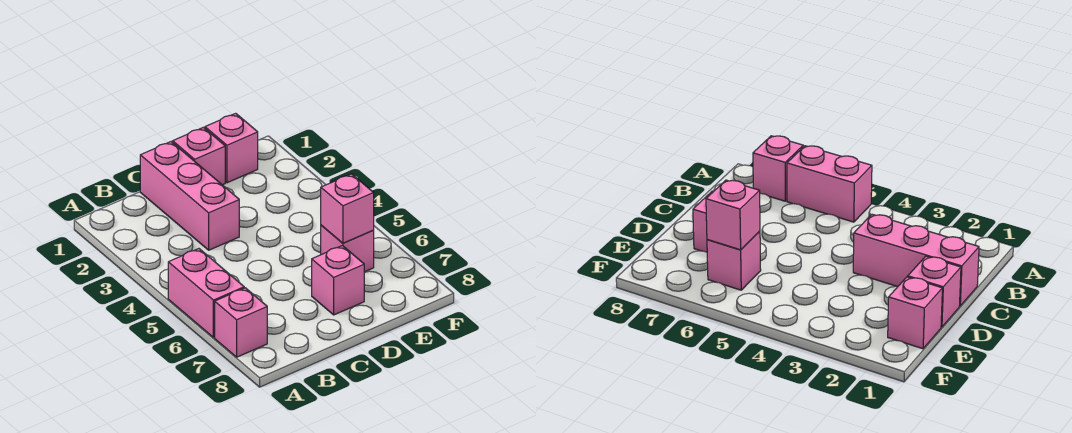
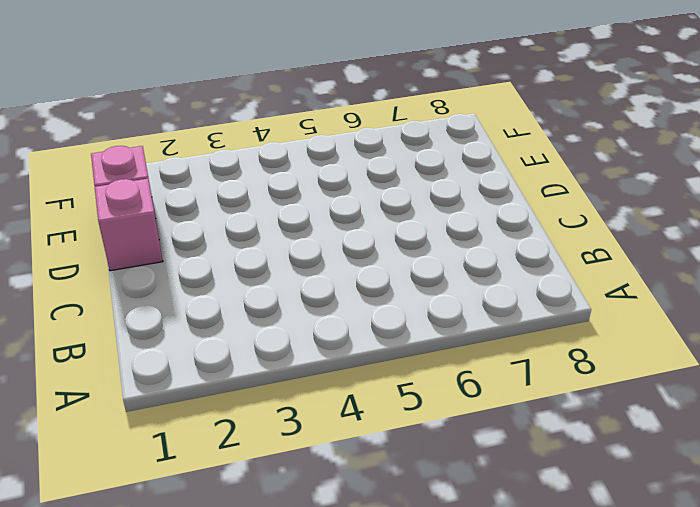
none -> pink 1x2 brick [168,249,244,338]
none -> pink 1x1 brick [215,288,267,357]

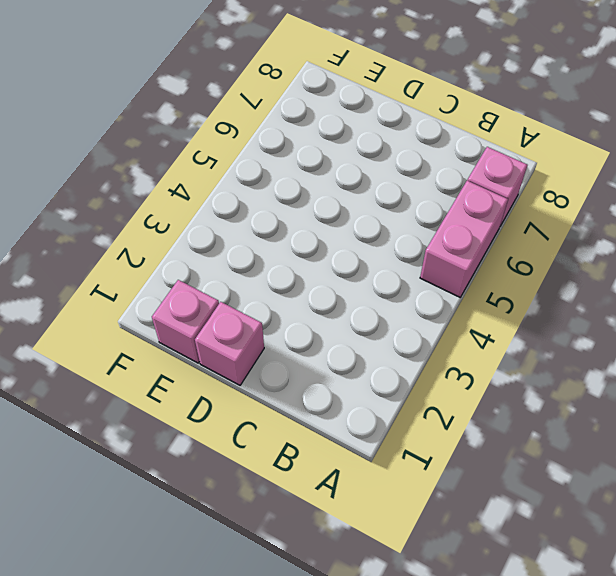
none -> pink 1x3 brick [140,142,239,250]
none -> pink 1x1 brick [312,246,364,315]

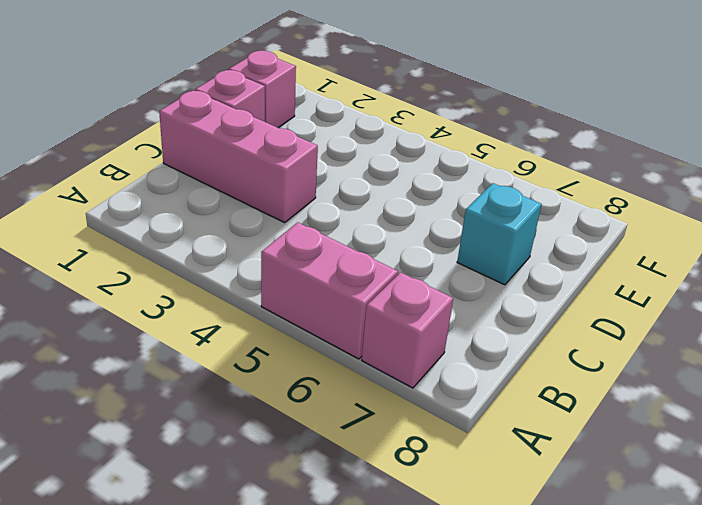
cyan 1x1 brick [457,183,542,285] -> pink 1x1 brick [312,246,364,315]
none -> pink 1x1 brick [321,225,374,272]
none -> pink 1x1 brick [321,174,374,243]

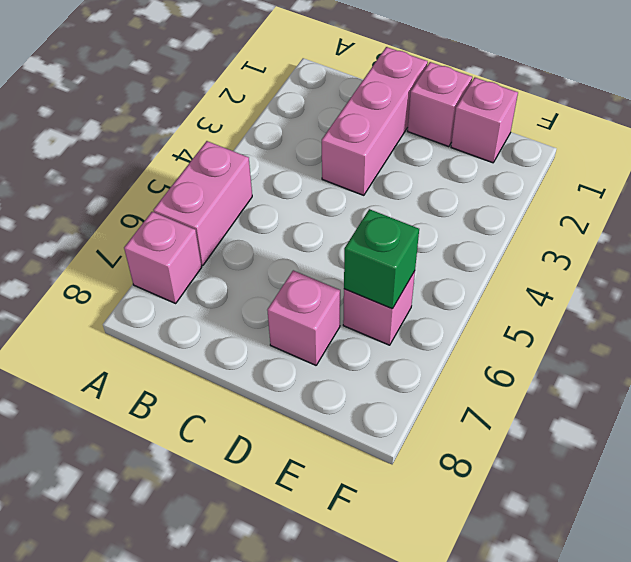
green 1x1 brick [344,209,419,309] -> pink 1x1 brick [321,174,374,243]

